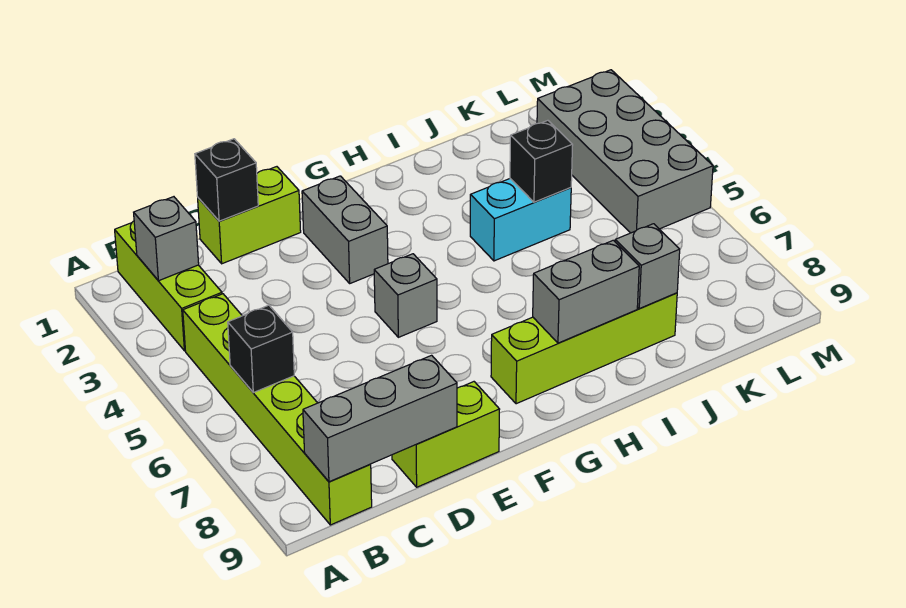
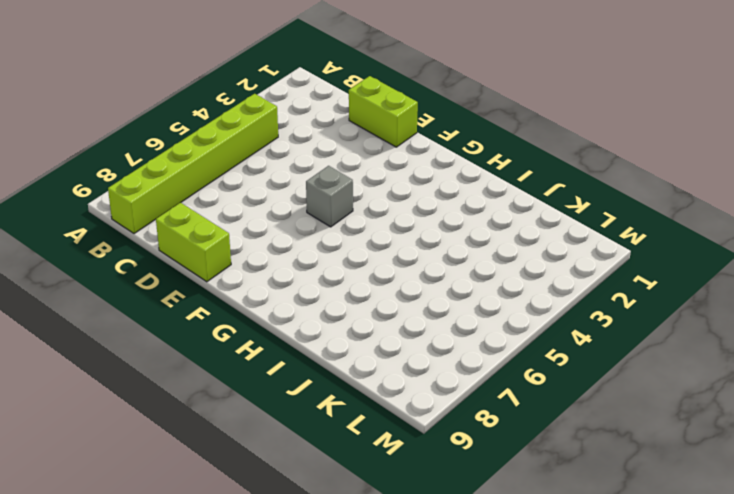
none -> lime 1x3 brick [115,221,222,351]
none -> grey 1x2 brick [302,176,388,283]
none -> lime 1x4 brick [491,293,677,404]

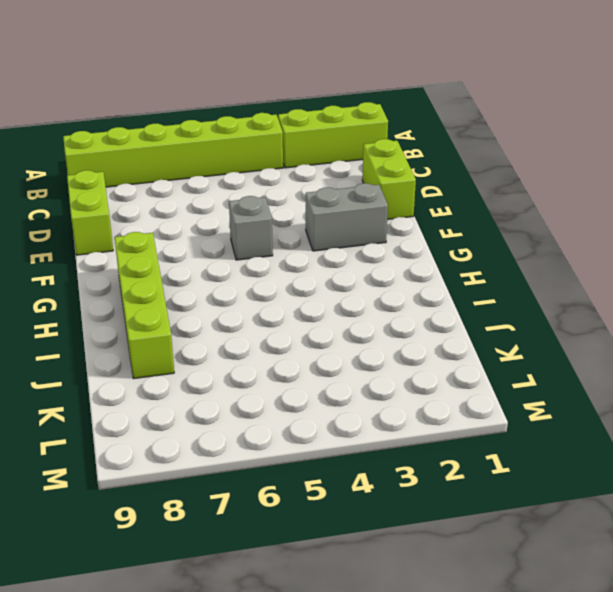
none -> cyan 1x2 brick [470,179,571,261]
none -> grey 2x4 brick [537,70,713,233]
none -> grey 1x1 brick [134,197,199,281]

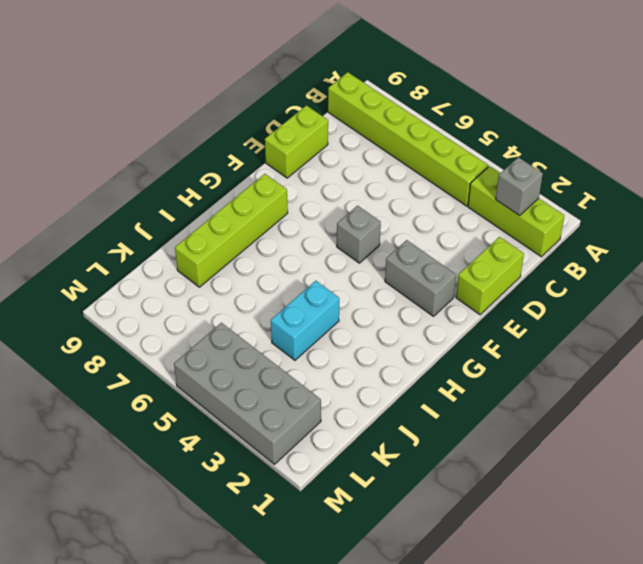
none -> black 1x1 brick [228,305,294,393]
none -> grey 1x3 brick [303,355,457,482]
none -> black 1x1 brick [195,139,258,221]

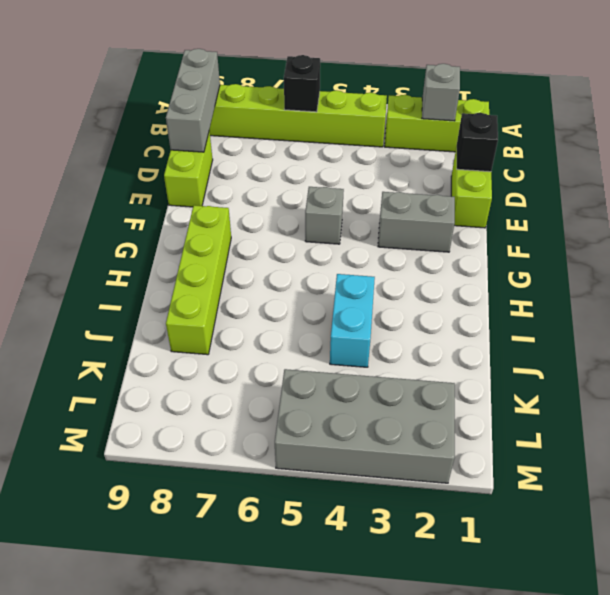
none -> grey 1x2 brick [533,240,639,343]
none -> black 1x1 brick [510,120,573,202]
none -> grey 1x1 brick [615,224,680,308]

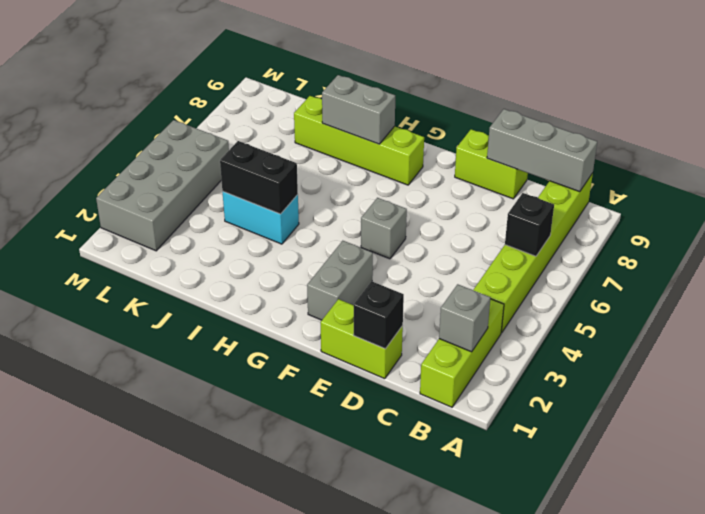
black 1x2 brick [220,141,298,214] -> black 1x1 brick [510,120,573,202]
none -> grey 1x1 brick [615,224,680,308]

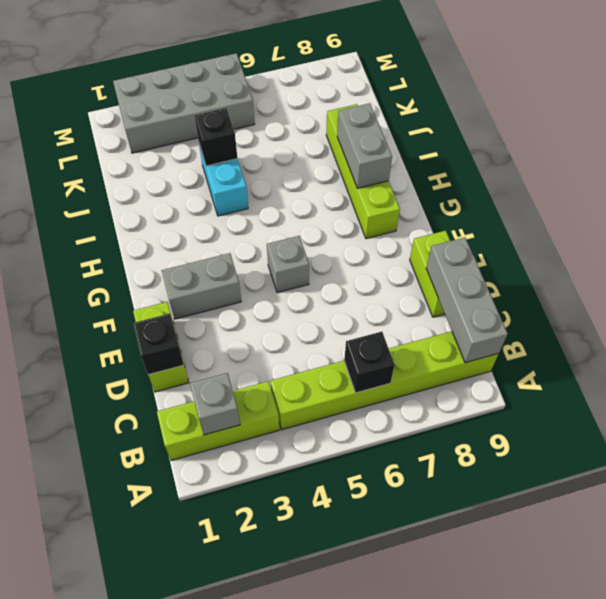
none -> grey 1x1 brick [615,224,680,308]

